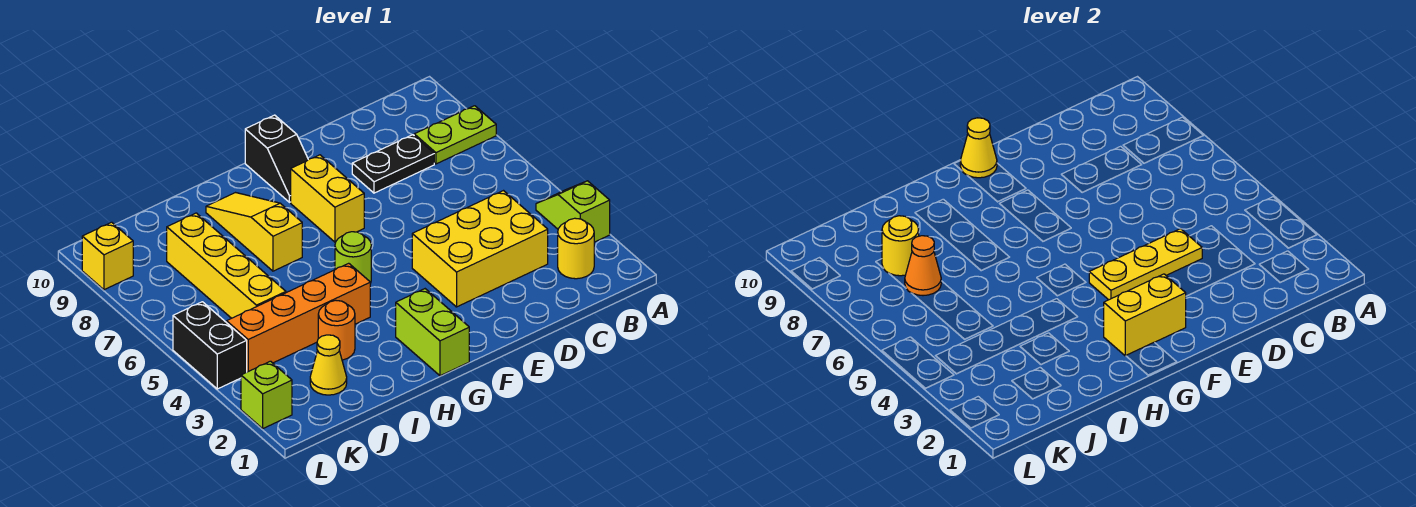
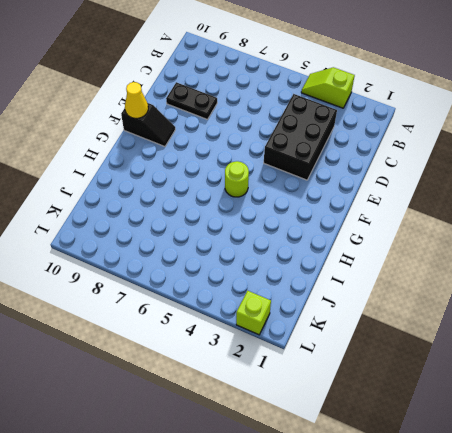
black 2x3 brick [264,94,337,180] -> yellow 2x3 brick [412,191,548,307]
black 1x2 plate [166,82,217,120] -> black 1x2 plate turned to [352,135,434,193]
none -> lime 1x2 plate [414,106,496,164]
none -> yellow 1x1 round brick [558,218,594,279]
none -> yellow 1x2 brick [291,155,364,242]

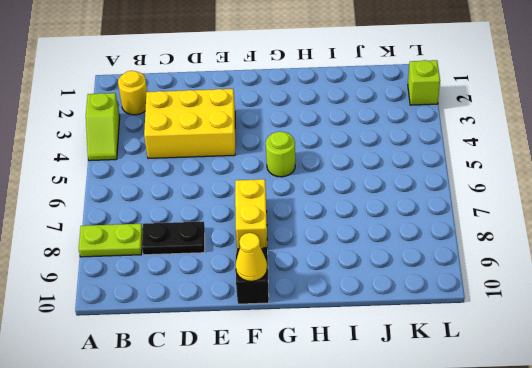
none -> lime 1x2 brick [396,289,469,376]
none -> orange 1x4 brick [227,263,370,372]
none -> yellow 1x3 slope [206,193,302,271]

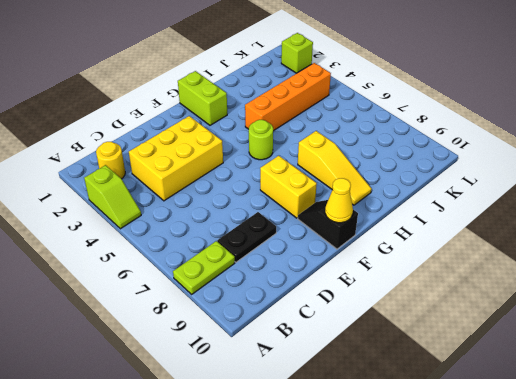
none -> orange 1x1 round brick [318,300,355,360]
none -> yellow 1x1 cone [310,335,347,395]
none -> yellow 1x4 brick [167,213,286,318]

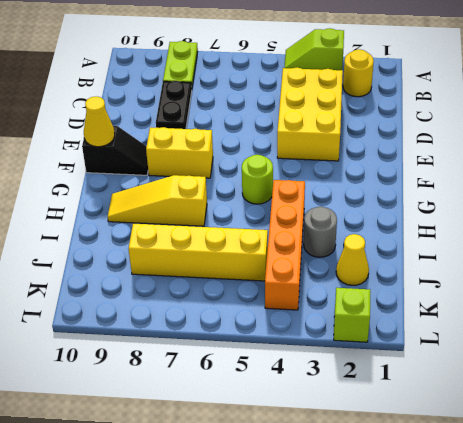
grey 1x1 round brick [304,207,337,257] -> orange 1x1 round brick [318,300,355,360]
none -> lime 1x2 brick [396,289,469,376]
none -> black 1x2 brick [173,302,247,389]
none -> yellow 1x1 brick [82,222,133,290]

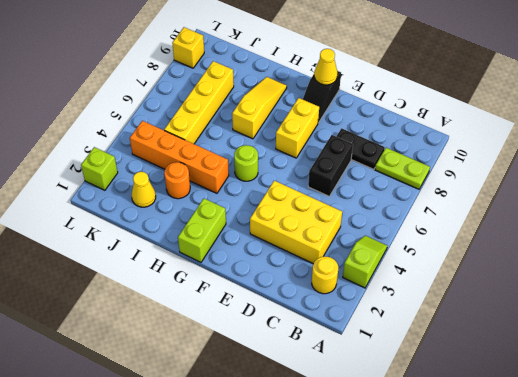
black 1x2 brick [308,135,353,196] -> black 1x2 brick moved to [173,302,247,389]
none -> yellow 1x3 plate [1089,229,1202,300]
none -> yellow 1x2 brick [1104,274,1186,356]
none -> orange 1x1 cone [905,236,941,296]

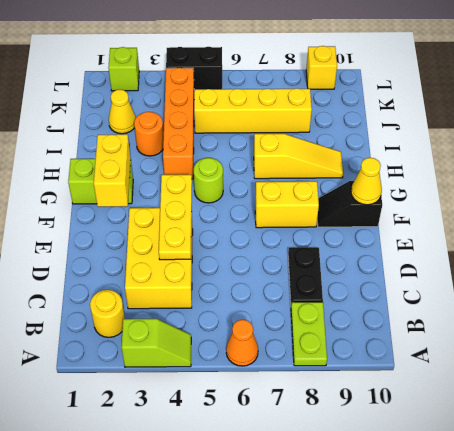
orange 1x1 cone [226,320,258,366] -> orange 1x1 cone moved to [905,236,941,296]
none -> yellow 1x1 round brick [882,216,919,276]

